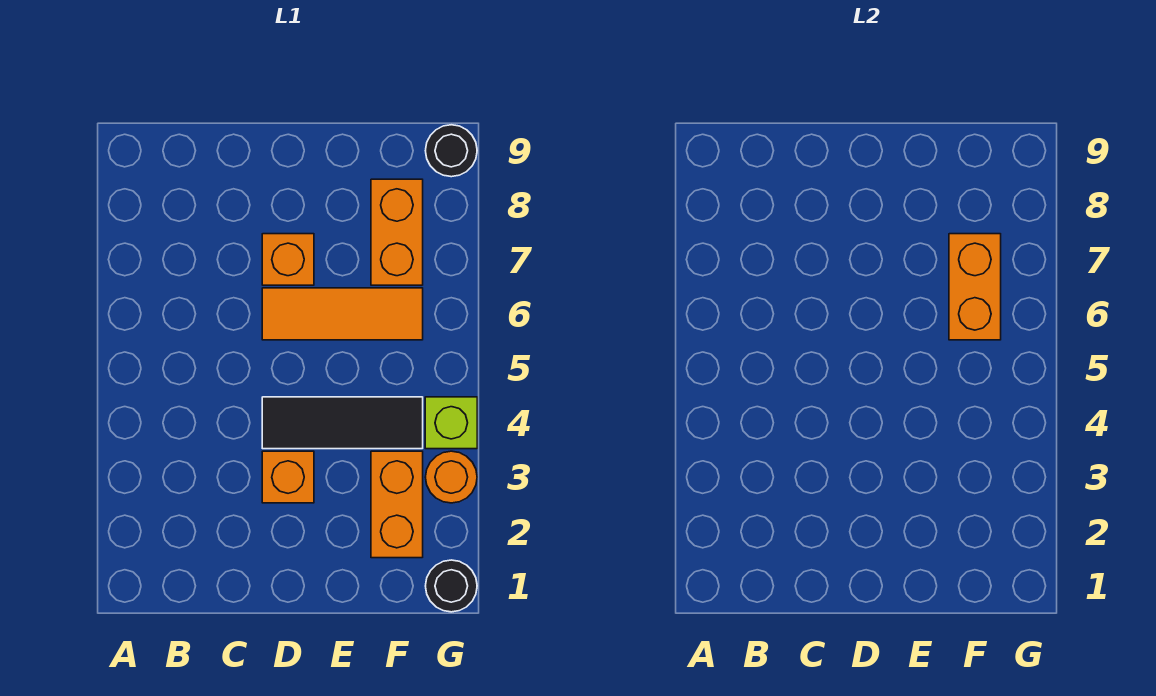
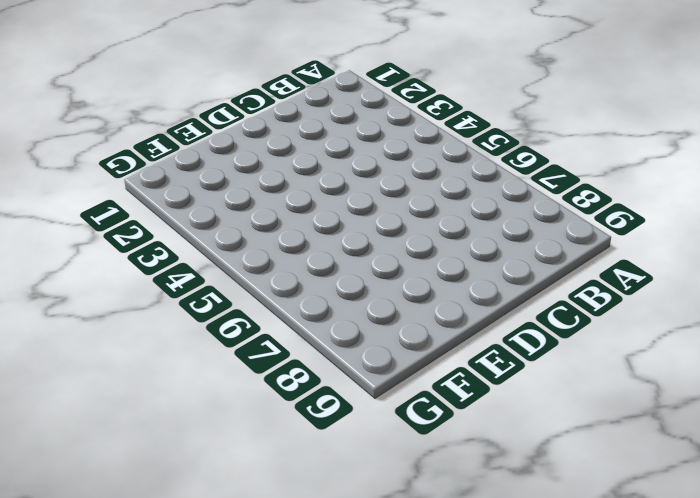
none -> orange 1x1 brick [262,451,314,503]
none -> black 1x3 tile [262,397,423,449]

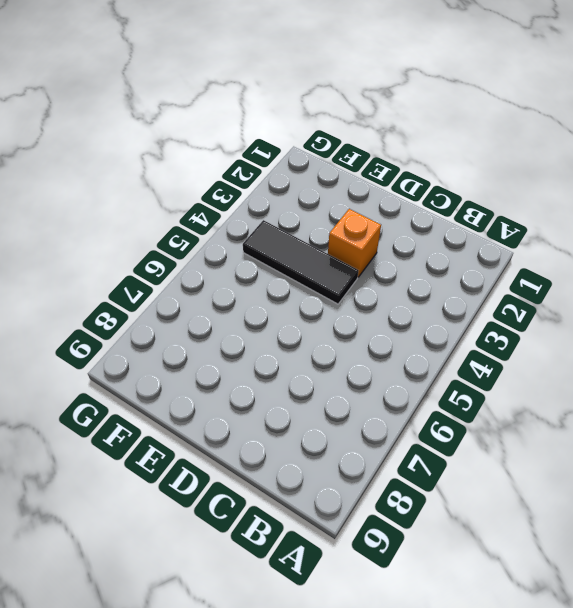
none -> orange 1x3 tile [262,288,423,340]
none -> orange 1x1 brick [262,234,314,285]

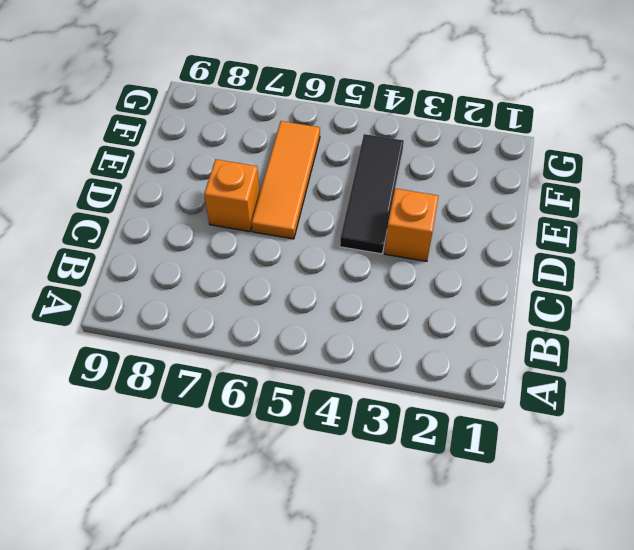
none -> orange 1x2 brick [371,451,423,558]
none -> orange 1x2 brick [371,179,423,285]

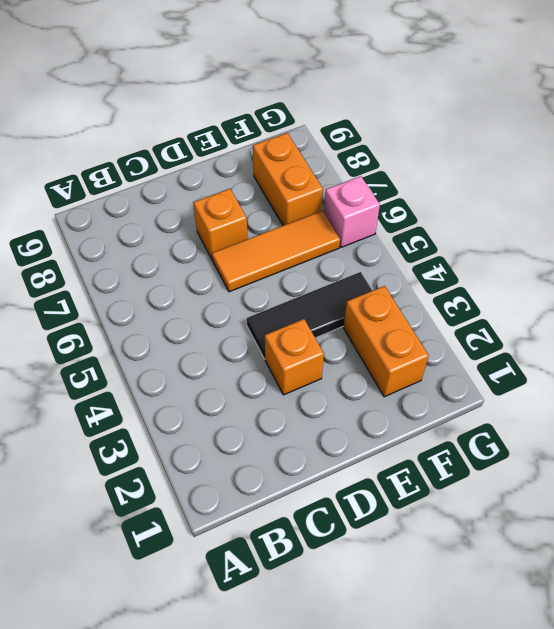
pink 1x1 brick [324,176,380,247] -> none
none -> black 1x1 round brick [426,560,477,612]
none -> orange 1x1 round brick [425,451,477,503]

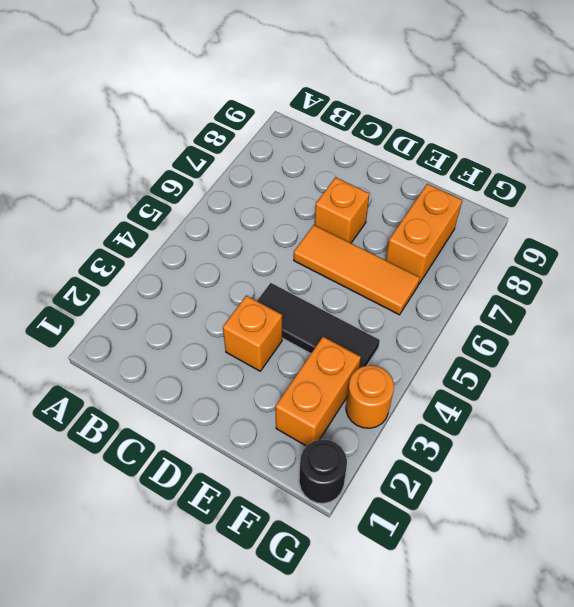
none -> lime 1x1 brick [425,397,477,449]
none -> black 1x1 round brick [425,125,477,177]

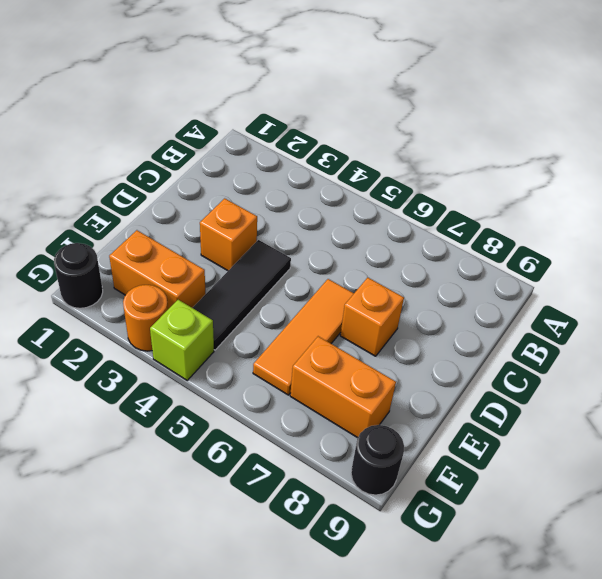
none -> orange 1x2 brick [949,234,1001,340]

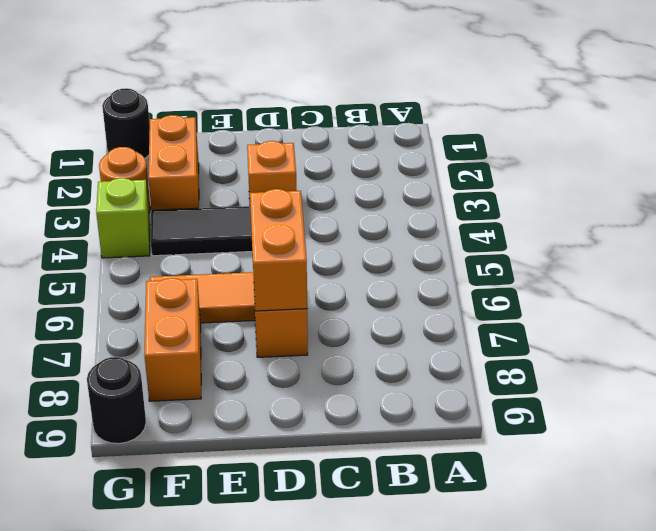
orange 1x2 brick [250,189,307,311] -> orange 1x2 brick moved to [949,234,1001,340]

